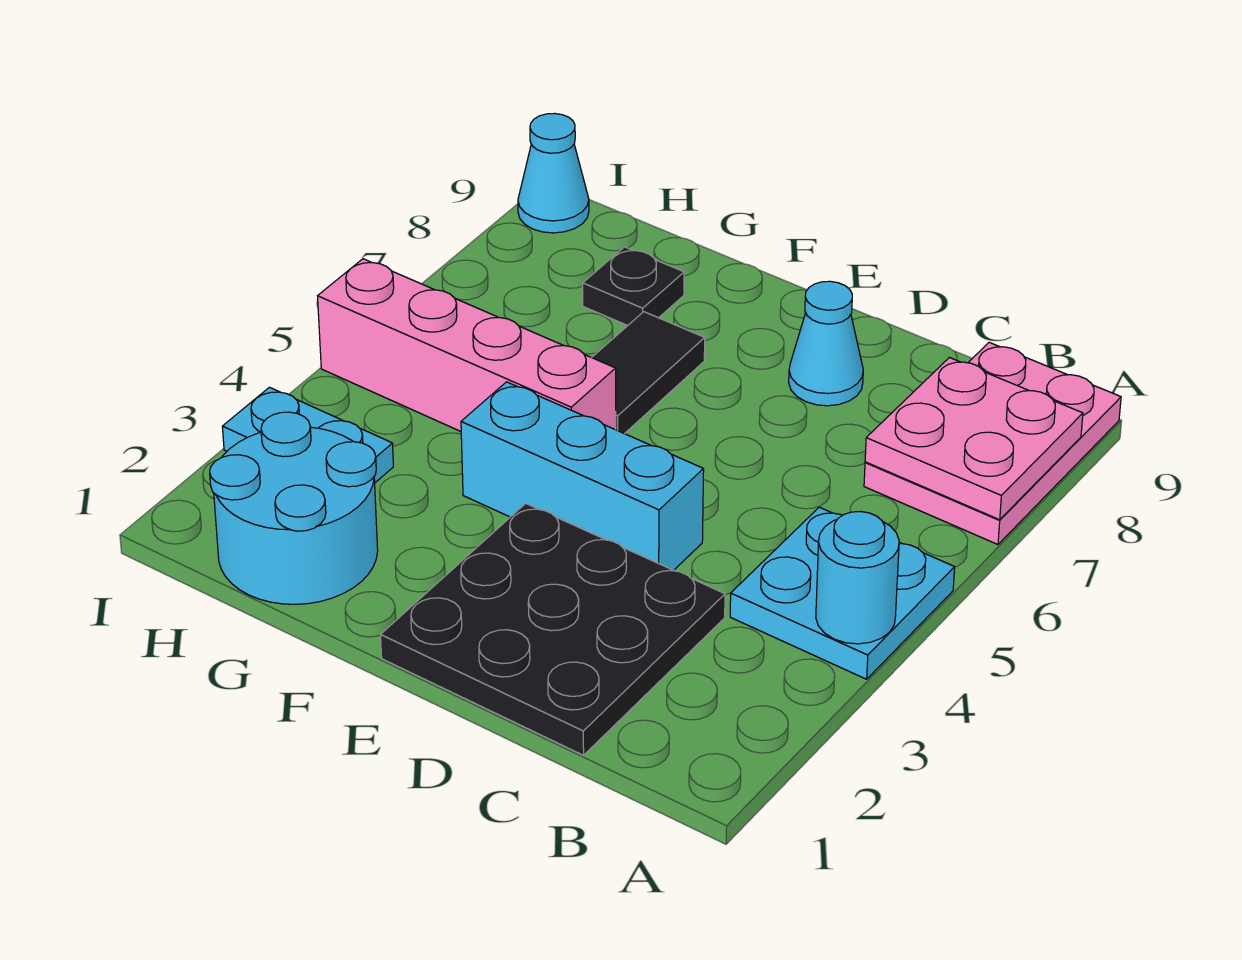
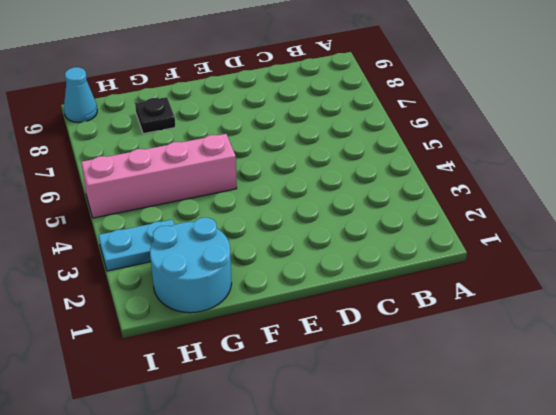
none -> cyan 2x2 plate [730,507,955,679]
none -> pink 2x3 plate [864,342,1121,544]
none -> black 3x3 plate [381,503,725,755]

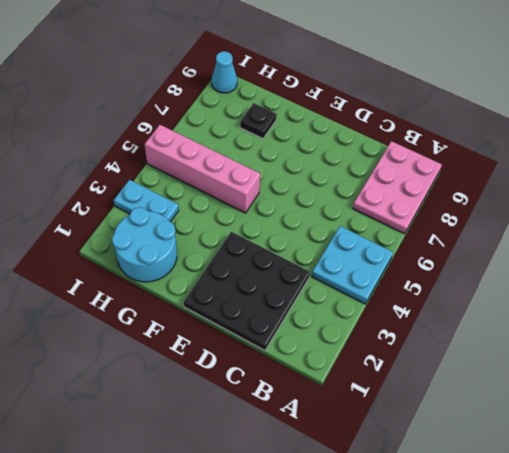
none -> cyan 1x3 brick [461,382,704,570]
none -> cyan 1x1 cone [789,281,863,406]
none -> black 1x2 tile [592,312,705,434]

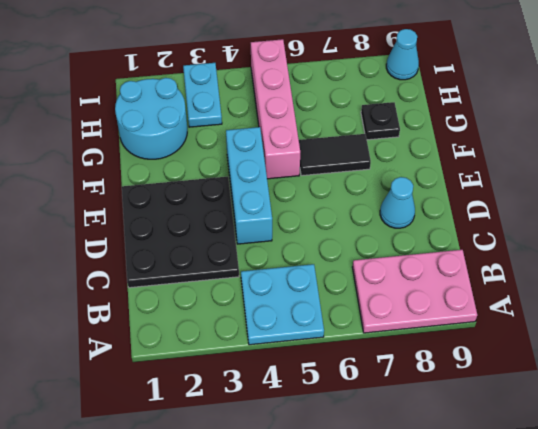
none -> cyan 1x1 round brick [816,512,899,644]
none -> pink 2x2 plate [865,358,1083,520]

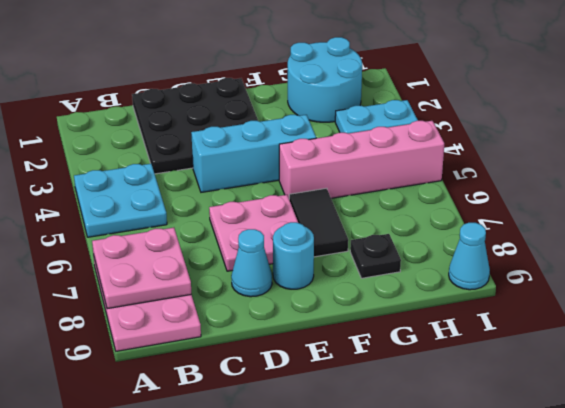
pink 2x2 plate [209,195,298,271] -> none
cyan 1x1 round brick [273,222,314,289] -> cyan 1x1 round brick moved to [816,512,899,644]

